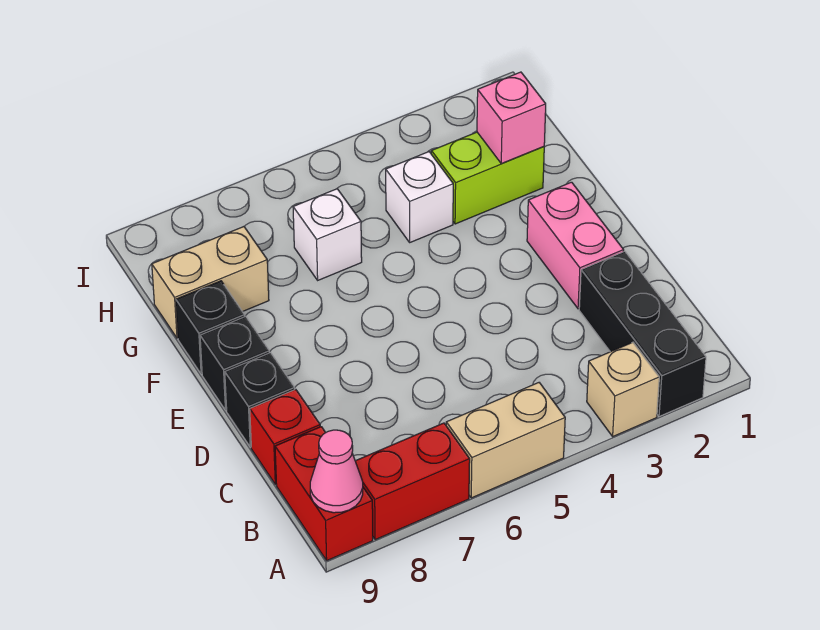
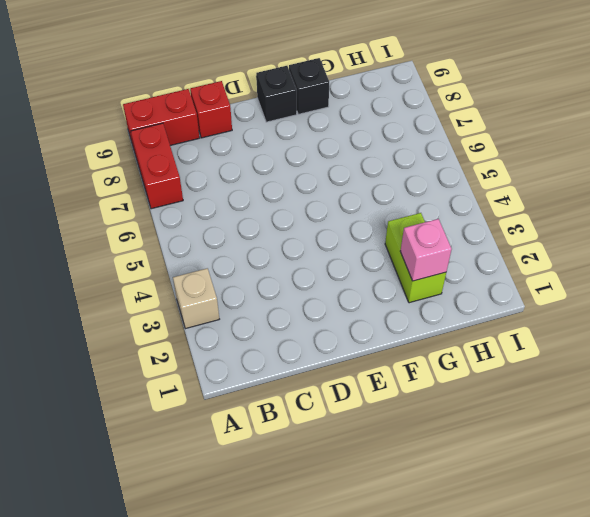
none -> black 1x3 brick [579,251,706,416]
none -> tan 1x2 brick [446,383,565,498]
none -> pink 1x2 brick [527,182,624,309]

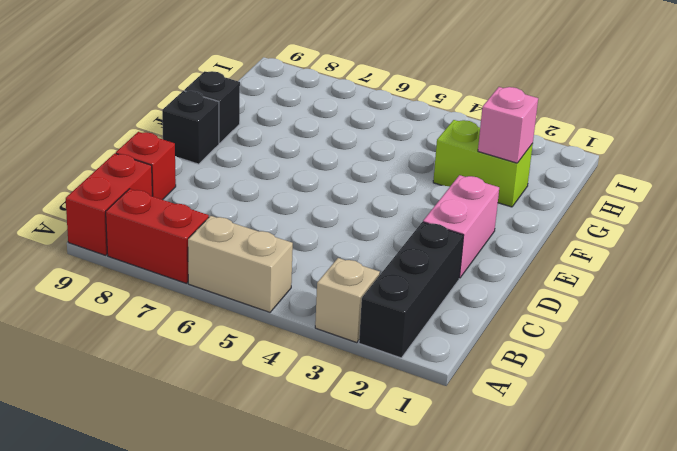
none -> black 1x1 brick [225,353,295,447]
none -> white 1x1 brick [386,152,453,242]
none -> white 1x1 brick [293,189,362,280]

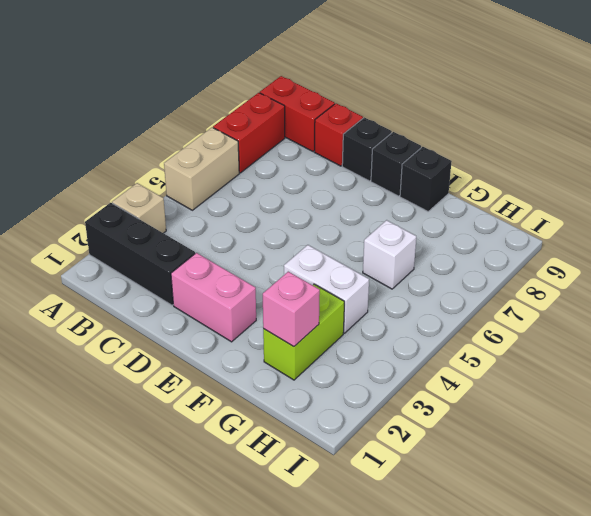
white 1x2 brick [284,245,369,333] -> white 1x1 brick [386,152,453,242]
none -> tan 1x2 brick [152,227,269,338]
none -> pink 1x1 cone [310,430,363,513]

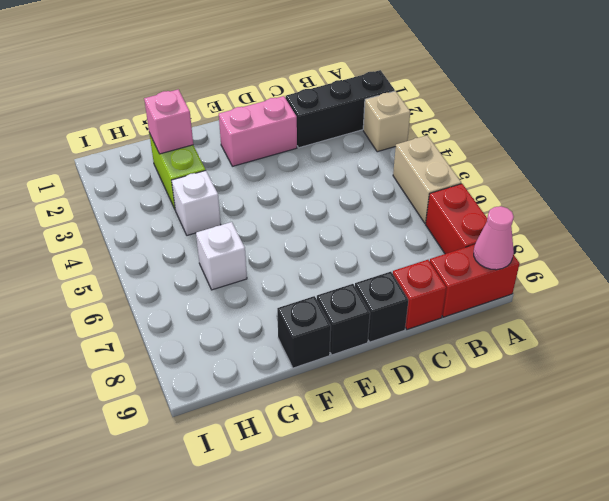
none -> tan 1x2 brick [152,227,269,338]

